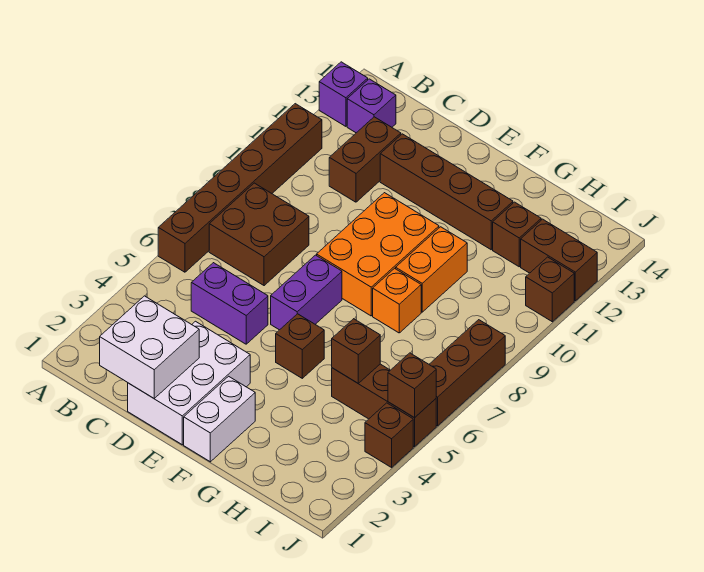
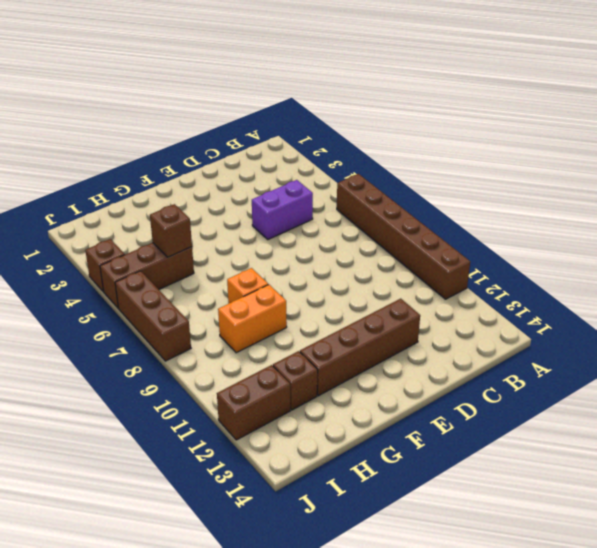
orange 1x2 brick [218,285,287,353] -> orange 1x2 brick turned to [396,227,467,312]
none -> purple 1x1 brick [319,62,368,126]
none -> brown 2x2 brick [209,183,309,286]
none -> purple 1x1 brick [347,79,396,133]

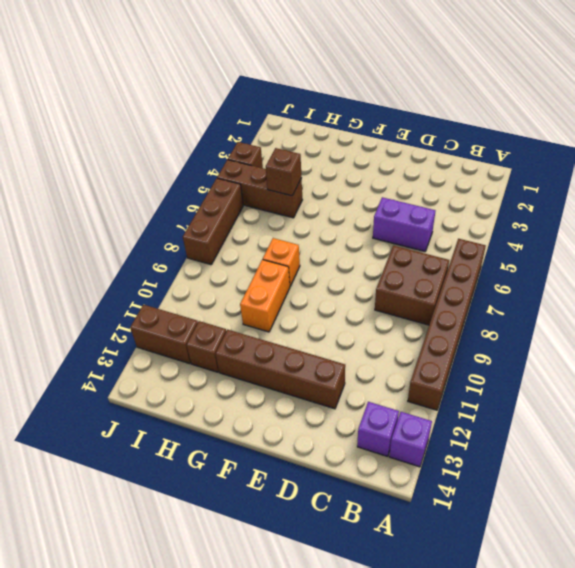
none -> brown 1x2 brick [329,117,401,202]
none -> white 2x3 brick [128,321,250,445]
none -> purple 1x2 brick [271,255,342,330]

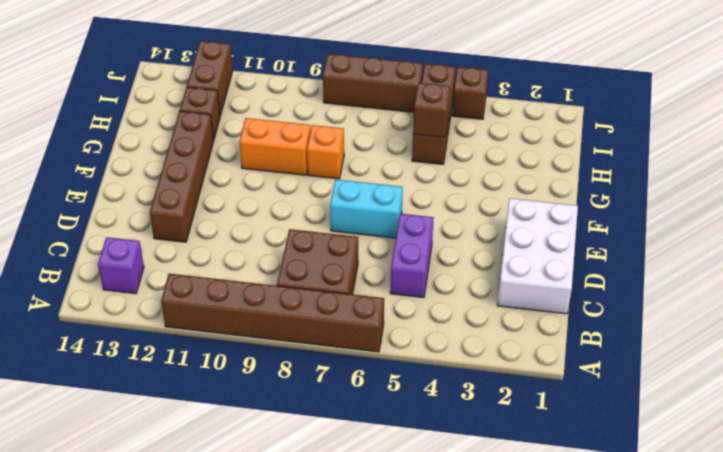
white 2x3 brick [497,198,578,314] -> white 2x3 brick turned to [128,321,250,445]
cyan 1x2 brick [330,180,403,238] -> purple 1x2 brick [271,255,342,330]
none -> purple 1x1 brick [319,62,368,126]
none -> brown 1x2 brick [329,117,401,202]
none -> orange 2x3 brick [317,193,439,316]

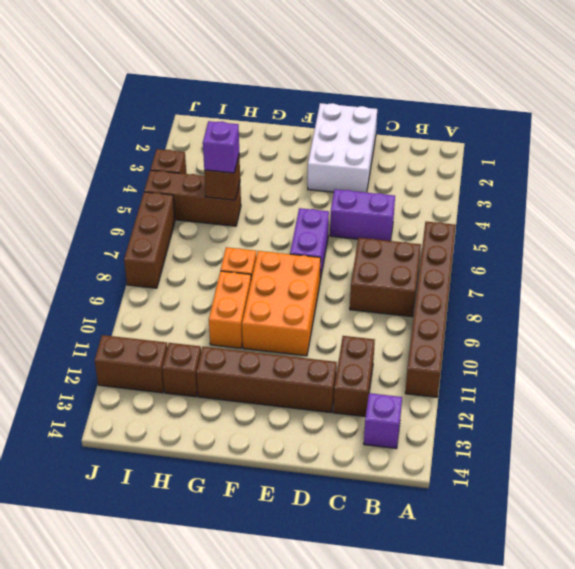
purple 1x1 brick [203,121,239,173] -> purple 1x1 brick moved to [319,62,368,126]
none -> white 1x2 brick [184,376,255,462]
none -> brown 1x1 brick [276,314,324,378]
none -> brown 1x1 brick [526,257,574,322]

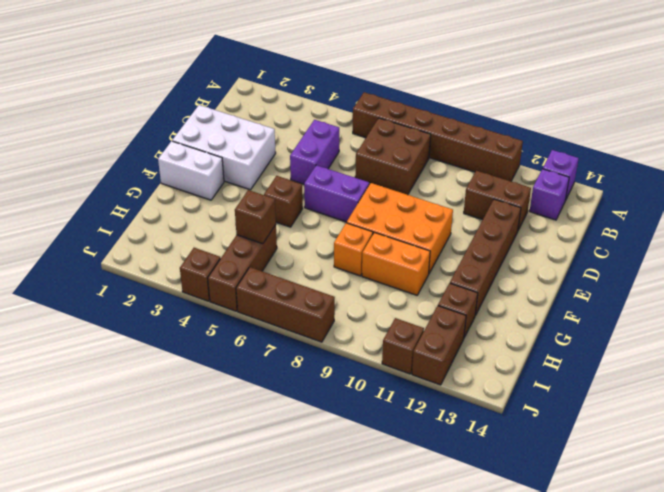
none -> white 2x2 brick [100,296,199,398]
none -> brown 1x1 brick [388,353,436,418]

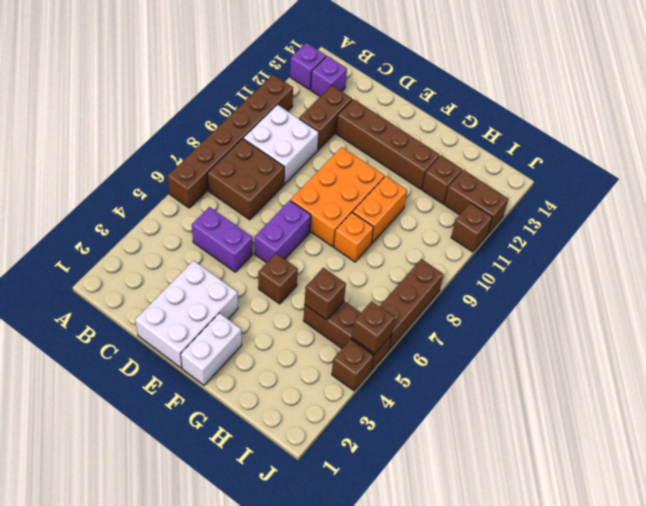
white 2x2 brick [243,105,319,184] -> white 2x2 brick moved to [100,296,199,398]

